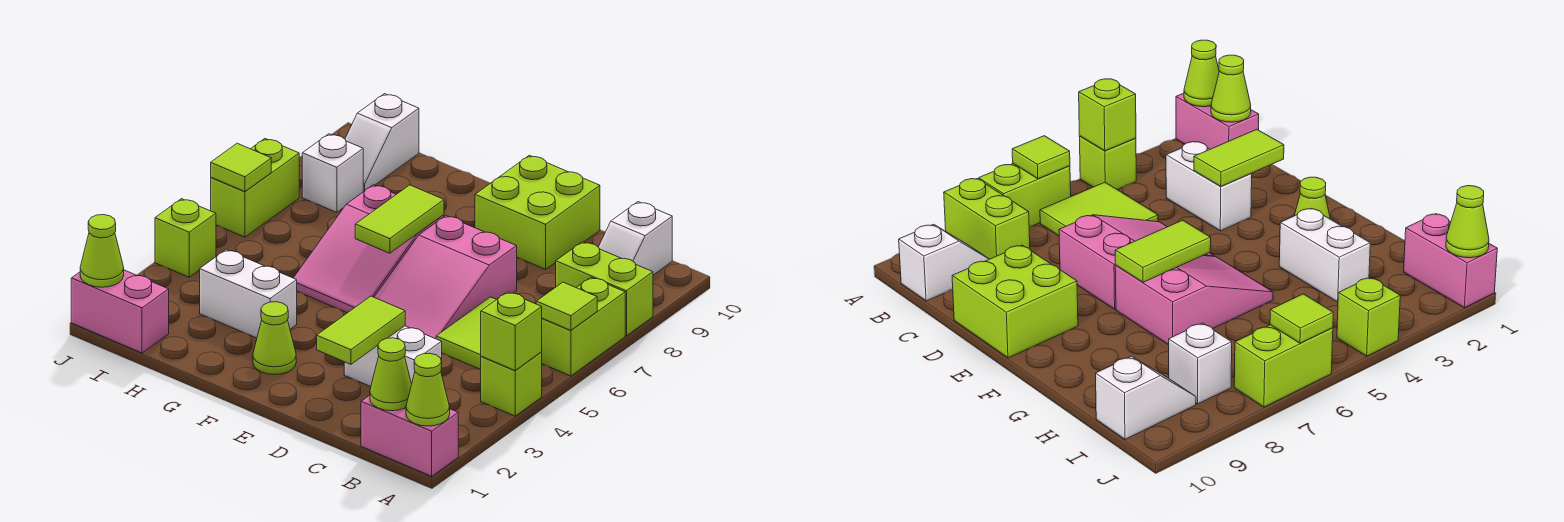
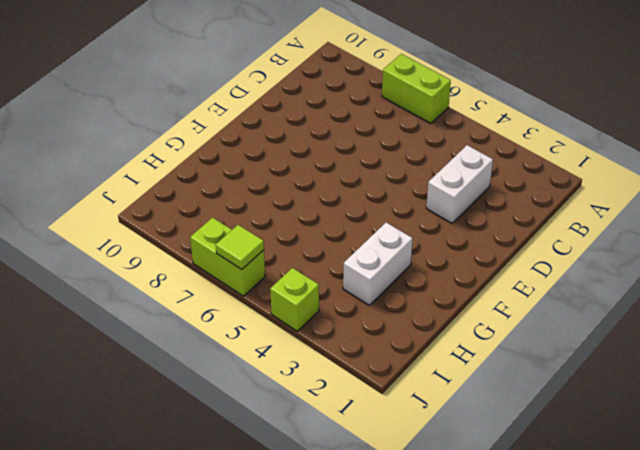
none -> pink 1x2 brick [361,395,458,476]
none -> lime 1x1 brick [481,352,542,416]
none -> lime 1x2 brick [556,242,653,336]

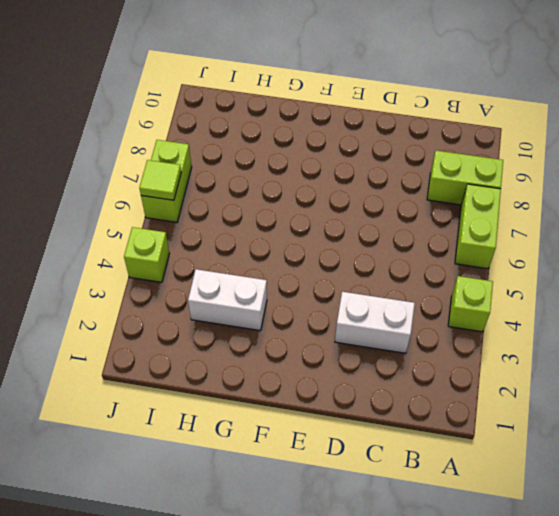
none -> pink 1x2 brick [361,395,458,476]
none -> lime 2x2 tile [436,297,497,370]
none -> white 1x2 slope [599,202,672,275]

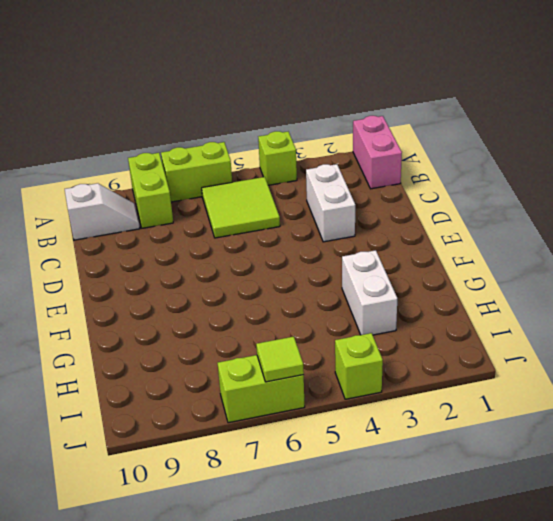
none -> pink 2x3 slope [374,216,517,339]
none -> lime 2x2 brick [475,155,600,269]
none -> lime 1x1 cone [253,302,296,375]

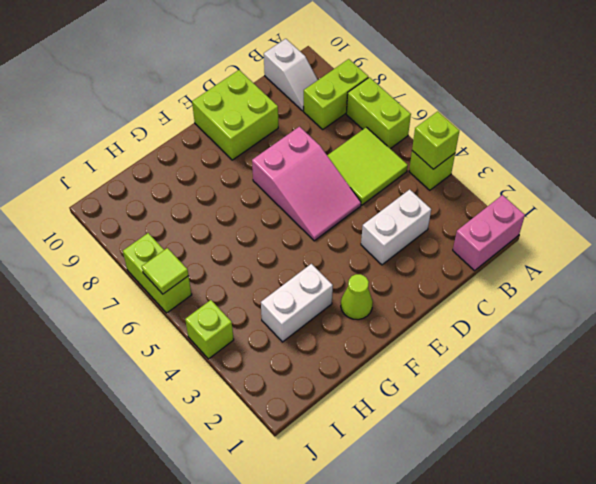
none -> pink 2x3 slope [294,185,444,313]
none -> pink 1x2 brick [71,270,169,353]
none -> white 1x1 brick [302,134,363,212]

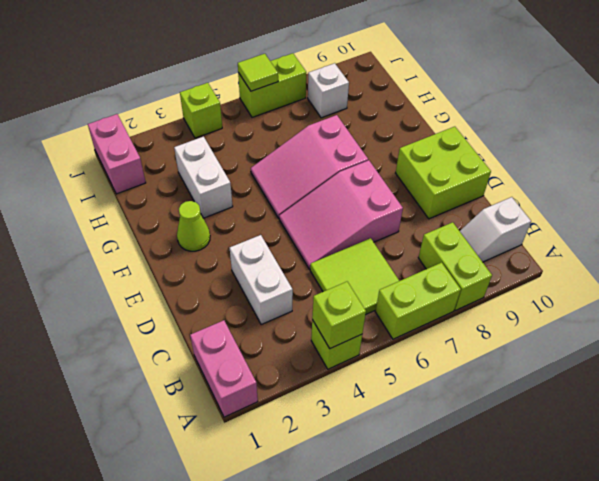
none -> white 1x2 slope [345,94,419,192]
none -> lime 1x1 cone [406,353,450,426]
none -> lime 1x1 tile [536,282,597,330]

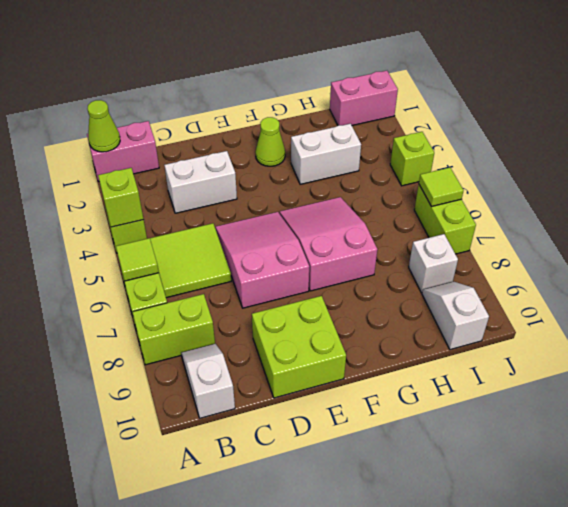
none -> lime 1x1 cone [370,338,412,411]
none -> lime 1x2 tile [317,296,405,364]
none -> lime 1x2 tile [355,185,444,253]

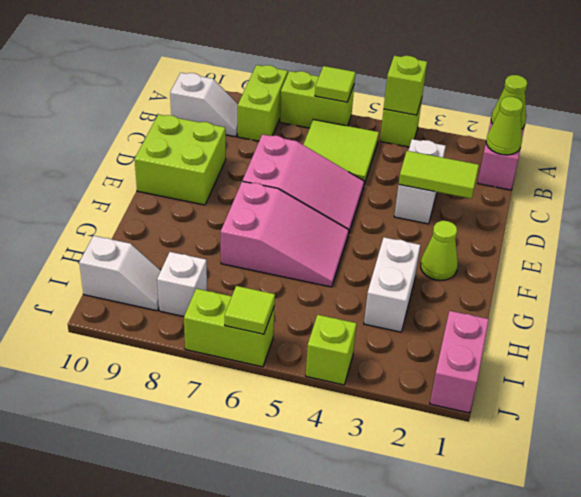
none -> lime 1x2 tile [355,185,444,253]
none -> lime 1x1 cone [80,215,124,287]

